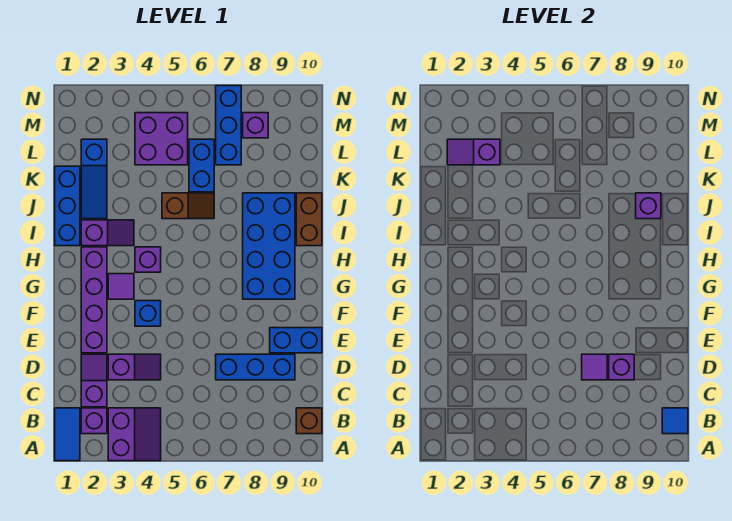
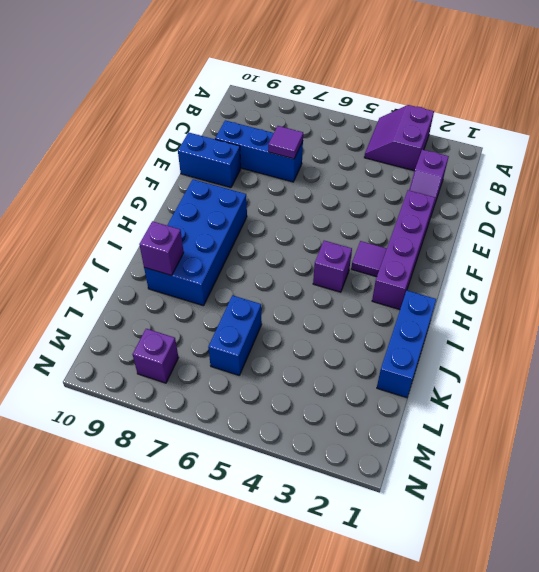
none -> blue 1x2 tile [55,408,80,461]
none -> purple 1x1 brick [81,408,107,434]
none -> brown 1x1 brick [296,408,322,434]

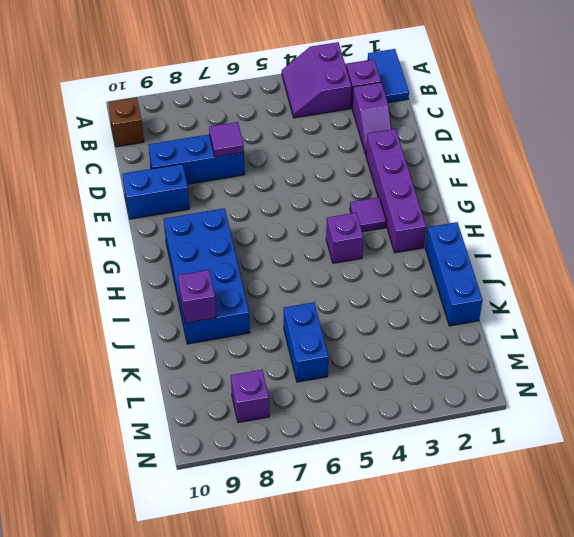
none -> purple 1x2 slope [108,354,161,380]
none -> blue 1x1 brick [135,301,161,326]
none -> purple 1x2 slope [81,220,134,246]

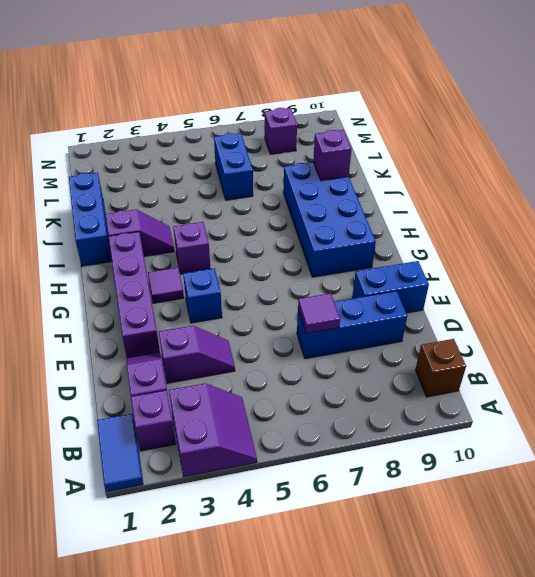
none -> brown 1x2 brick [296,193,322,246]
none -> blue 1x3 slope [81,139,107,219]
none -> brown 1x2 slope [162,193,214,219]

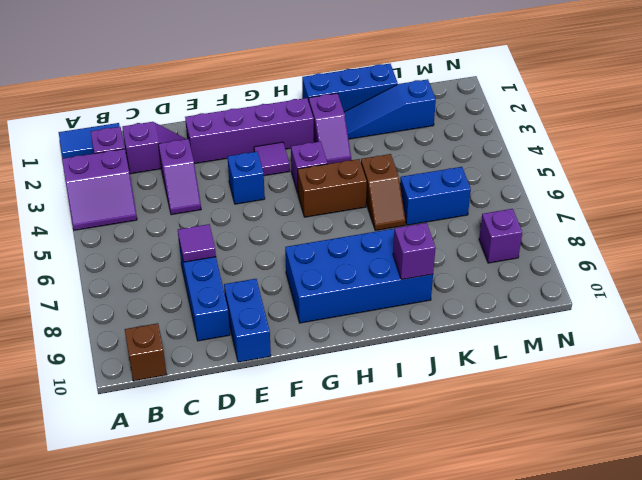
brown 1x2 brick [298,159,367,217] -> brown 1x2 brick moved to [296,193,322,246]
none -> purple 2x2 brick [135,113,188,165]
none -> blue 1x3 brick [216,86,241,165]
none -> blue 1x1 tile [662,408,688,434]

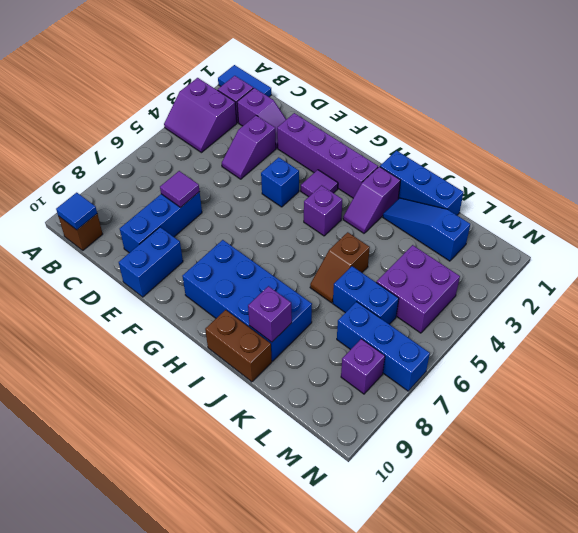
none -> purple 1x1 brick [609,354,634,380]
none -> purple 1x2 slope [447,139,500,165]

